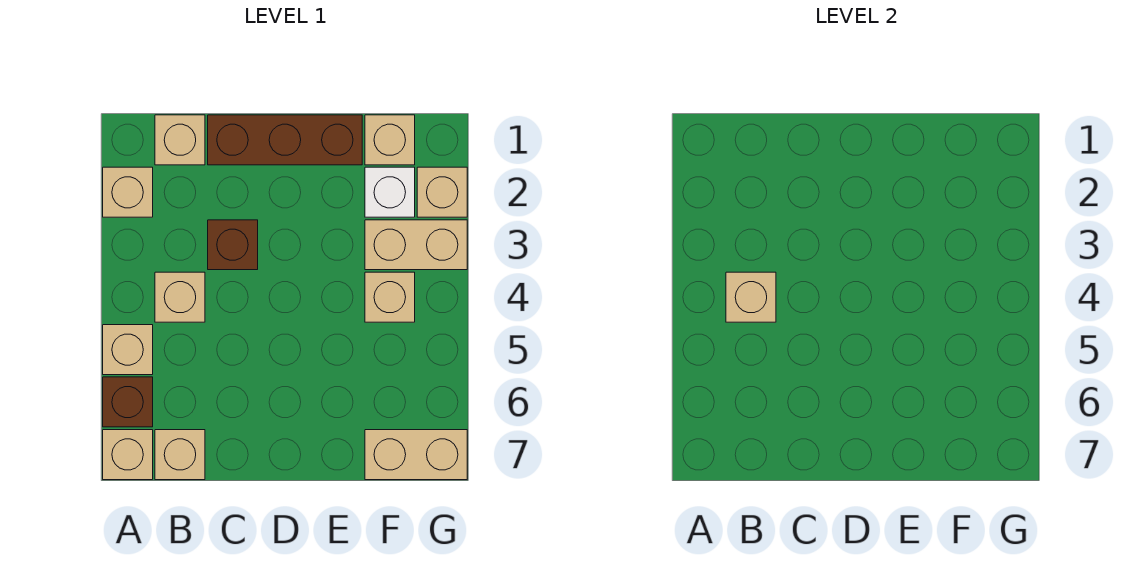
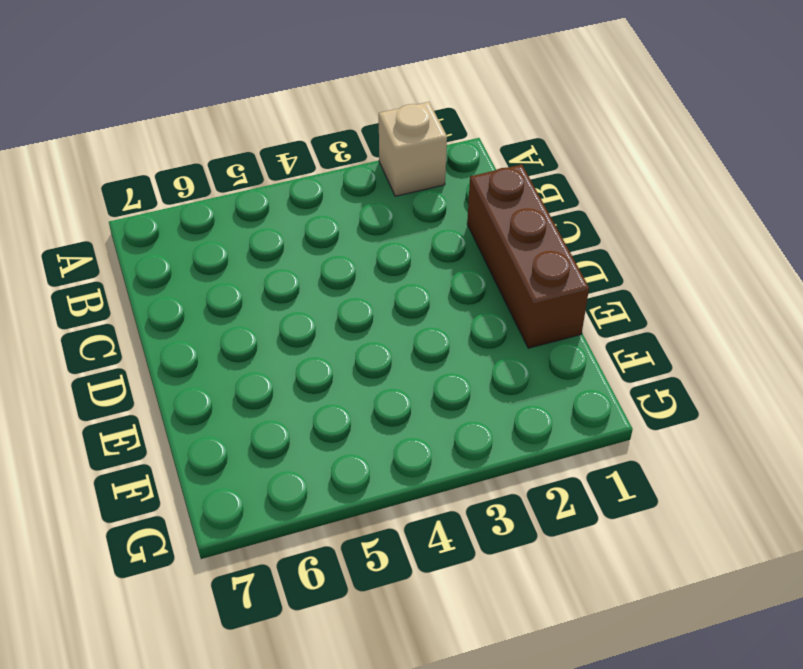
none -> tan 1x1 brick [103,325,153,375]
none -> brown 1x1 brick [103,377,153,427]
none -> tan 1x1 brick [103,430,153,480]

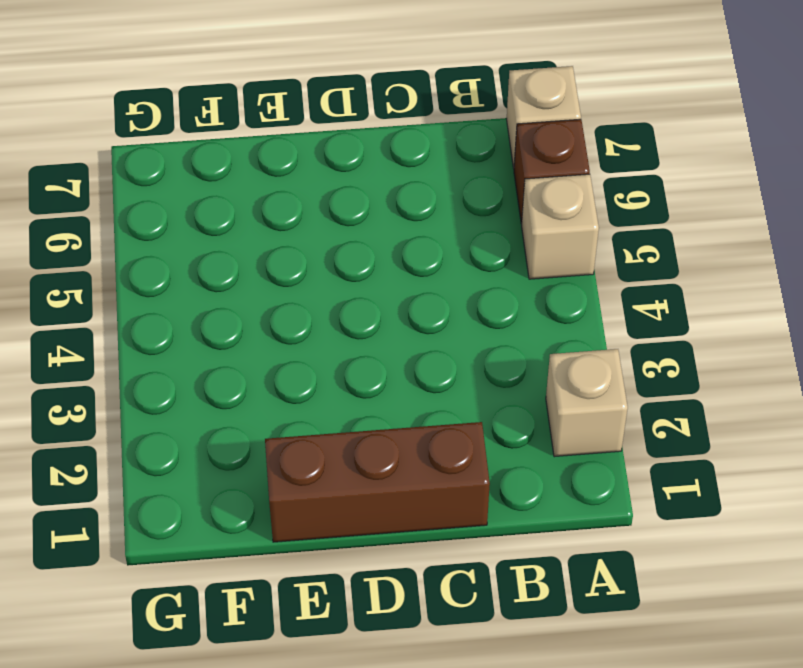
none -> tan 1x1 brick [155,115,205,165]
none -> tan 1x1 brick [155,272,205,322]
none -> tan 1x1 brick [155,430,205,480]

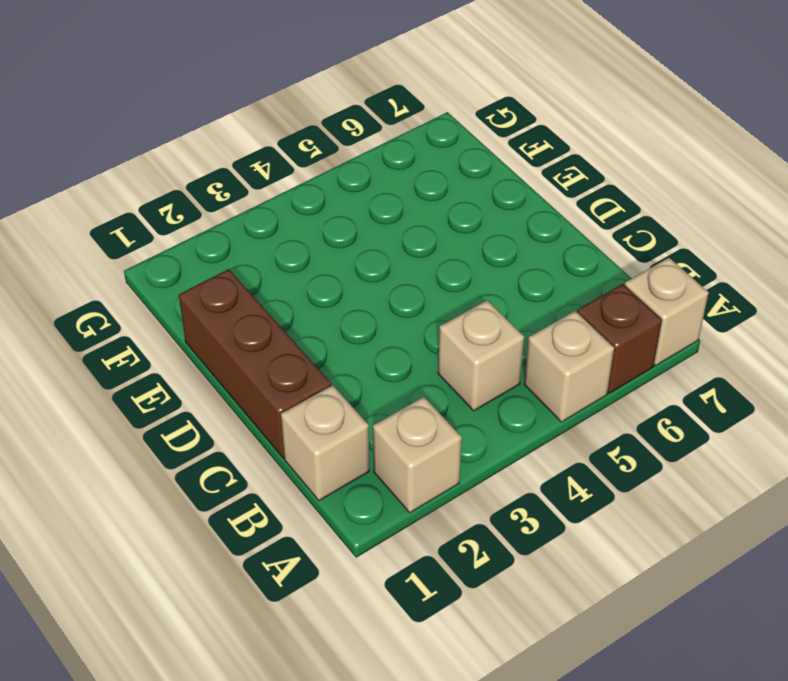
none -> tan 1x1 brick [155,430,205,480]
none -> brown 1x1 brick [208,220,258,270]
none -> tan 1x1 brick [365,115,415,165]

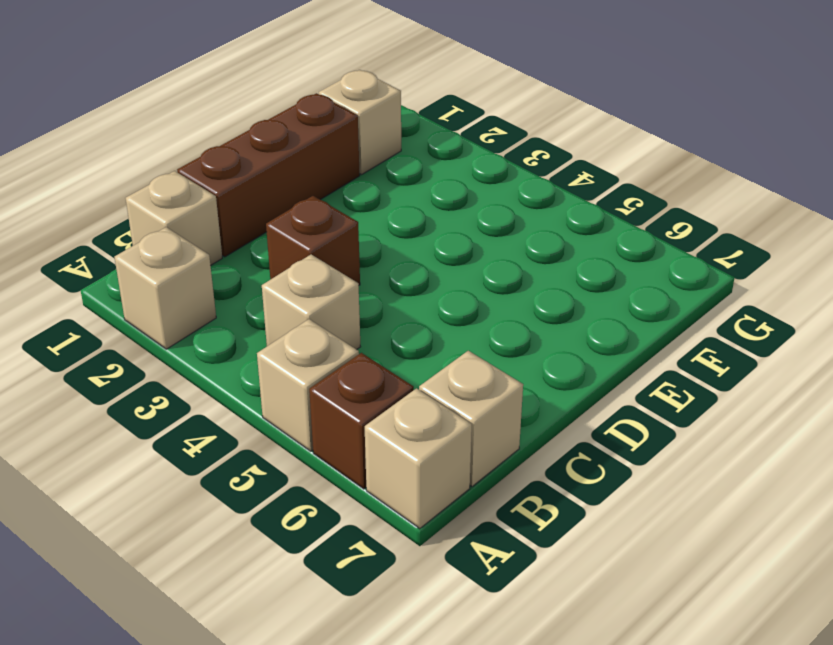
none -> white 1x1 brick [365,167,415,217]
none -> tan 1x2 brick [365,220,467,270]
none -> tan 1x1 brick [365,272,415,322]

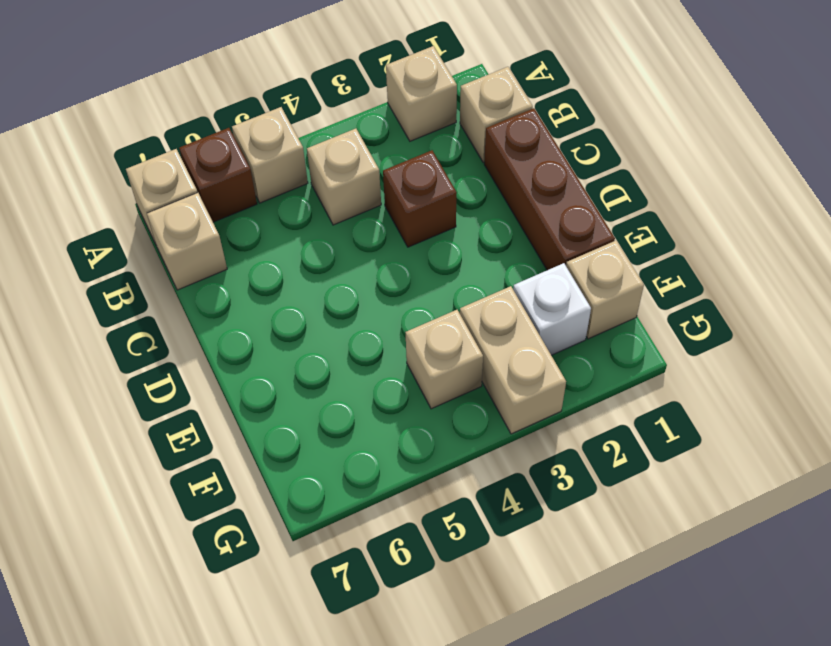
none -> tan 1x2 brick [365,430,467,480]
none -> tan 1x1 brick [417,167,467,217]
none -> tan 1x1 brick [726,272,776,322]

